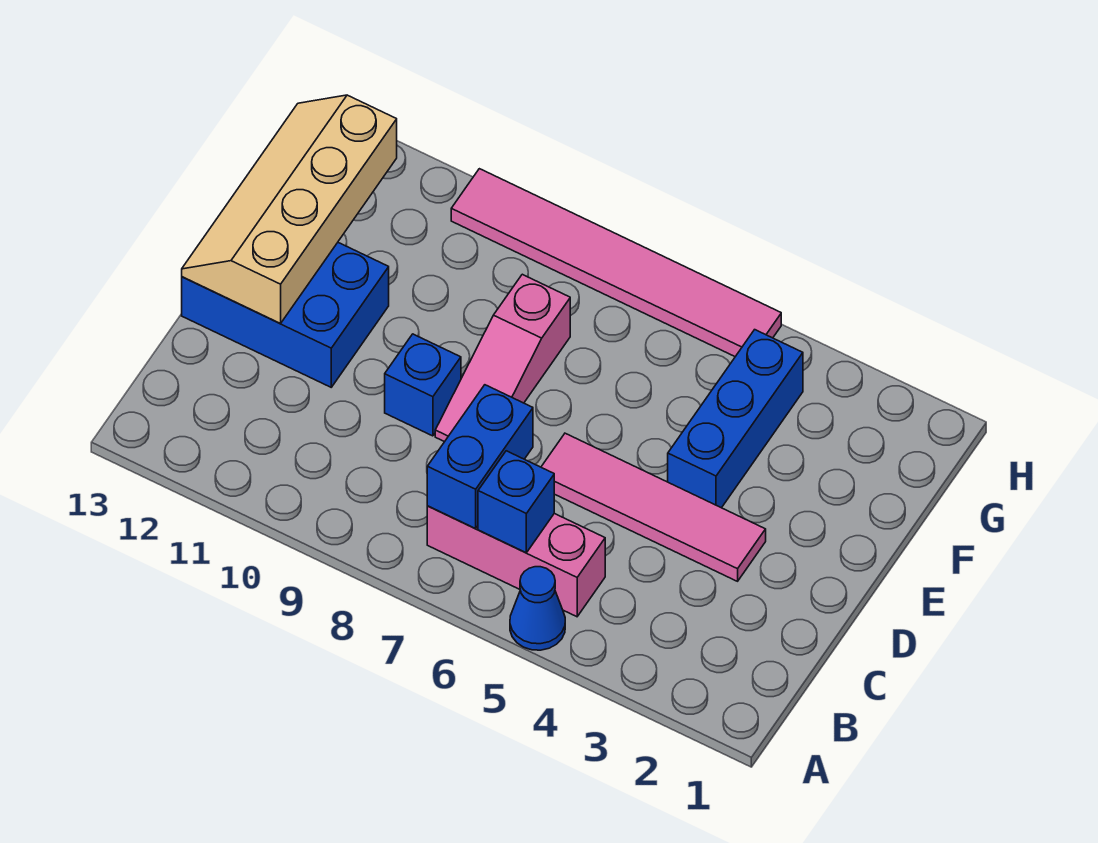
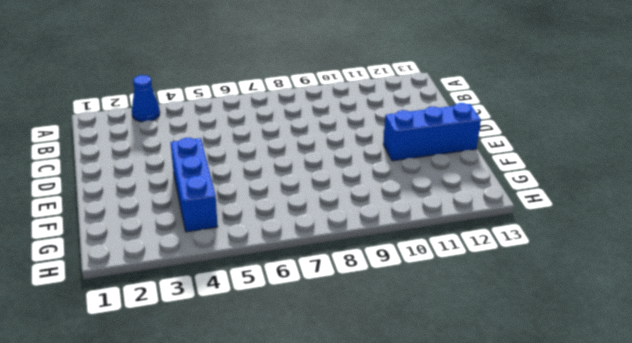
blue 1x1 cone [132,75,160,122] -> blue 1x1 cone moved to [510,567,565,650]
blue 1x3 brick [383,103,481,161] -> blue 2x3 brick [182,243,389,387]
none -> pink 1x3 brick [427,506,605,617]
none -> pink 1x4 tile [541,433,766,581]

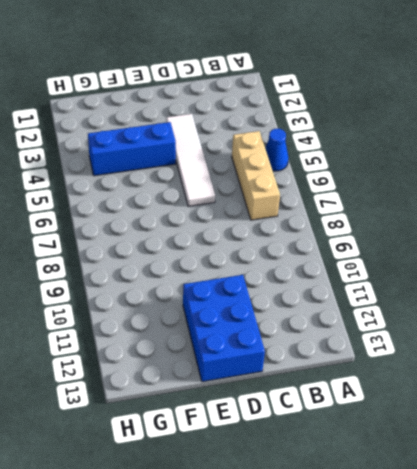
tan 1x3 brick [232,131,280,220] -> pink 1x3 brick [427,506,605,617]
white 1x4 tile [166,114,215,207] -> pink 1x4 tile [541,433,766,581]
none -> pink 1x3 slope [435,274,570,442]
none -> blue 1x1 brick [385,334,461,436]

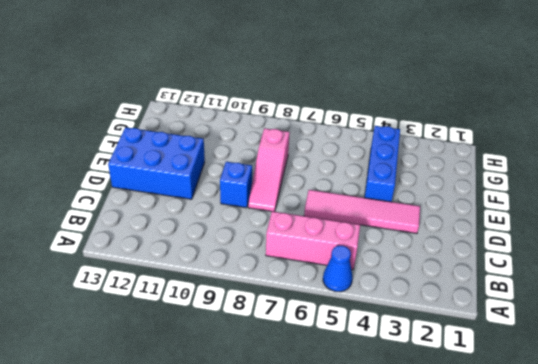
none -> pink 1x6 tile [451,169,781,357]
none -> blue 1x1 brick [478,451,554,553]

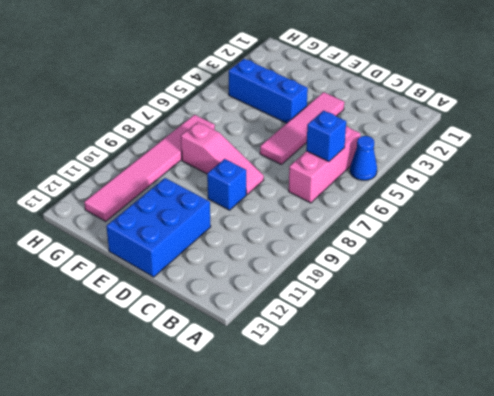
pink 1x6 tile [84,115,215,221] -> pink 1x6 tile moved to [451,169,781,357]
none -> blue 1x2 brick [427,385,533,528]
none -> tan 2x4 slope [182,95,397,323]

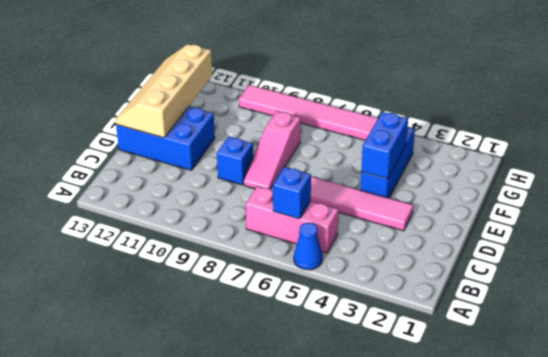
blue 1x2 brick [361,112,408,179] -> blue 1x2 brick moved to [427,385,533,528]

